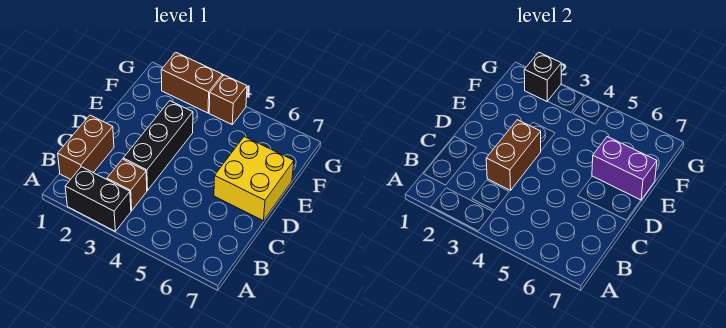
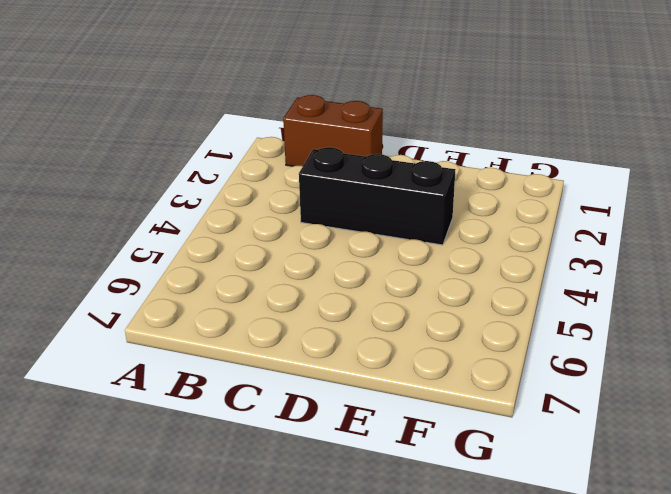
none -> black 1x2 brick [65,167,131,231]
none -> brown 1x1 brick [107,159,147,211]

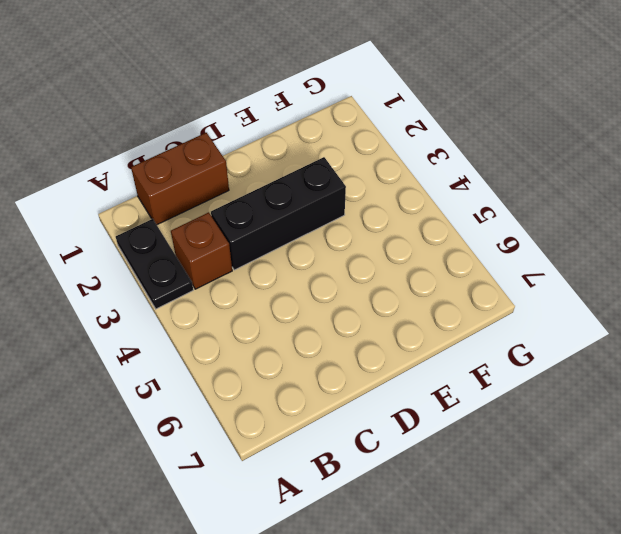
black 1x2 plate [116,219,193,309] -> black 1x2 brick [65,167,131,231]
none -> yellow 2x2 brick [214,137,294,221]
none -> brown 1x2 brick [161,52,223,113]

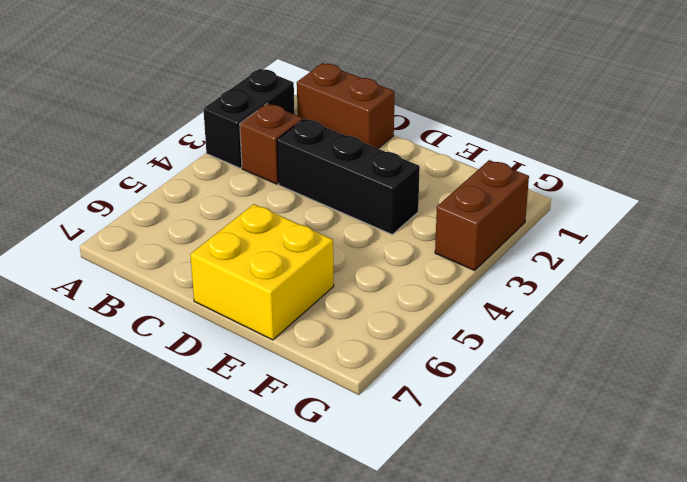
none -> brown 1x1 brick [209,75,247,124]
none -> brown 1x2 brick [486,120,541,190]

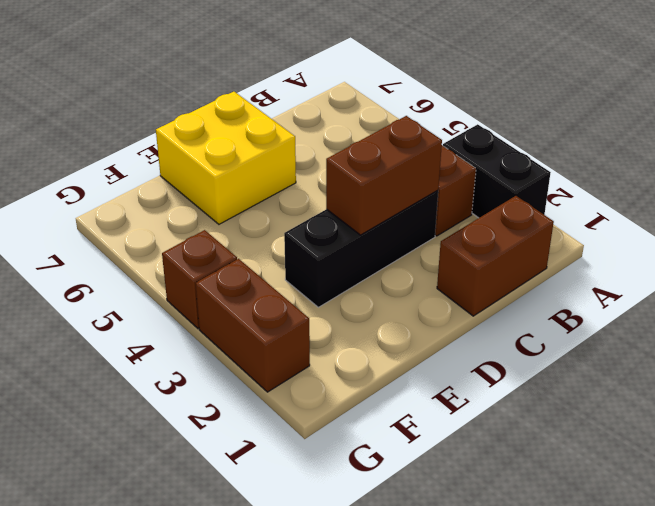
none -> purple 1x2 brick [592,137,657,200]
none -> black 1x1 brick [524,52,561,101]

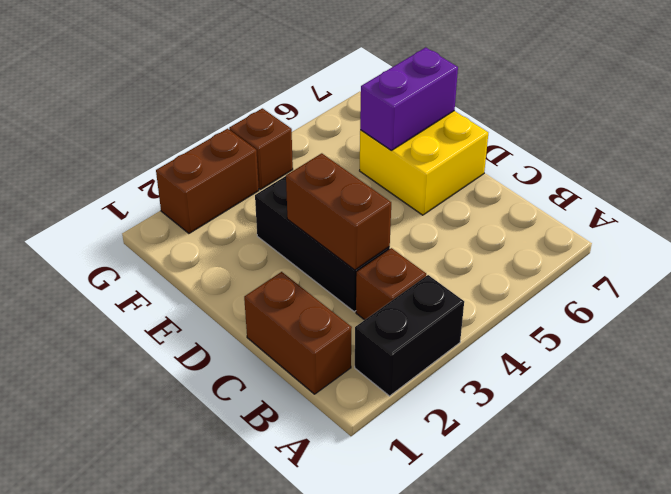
none -> black 1x1 brick [524,52,561,101]

